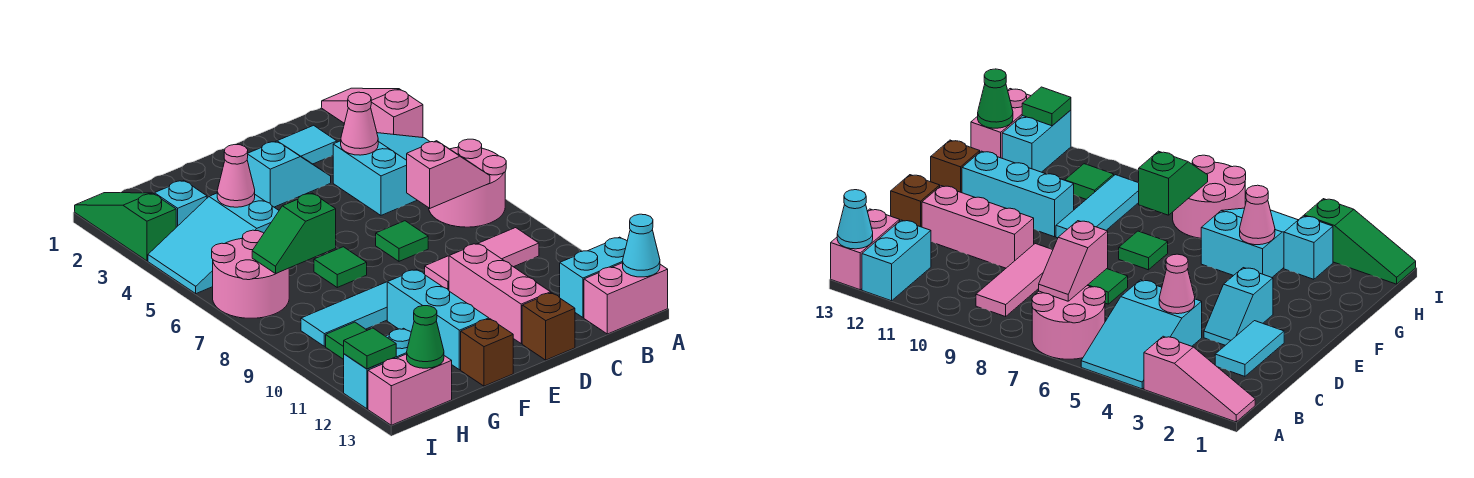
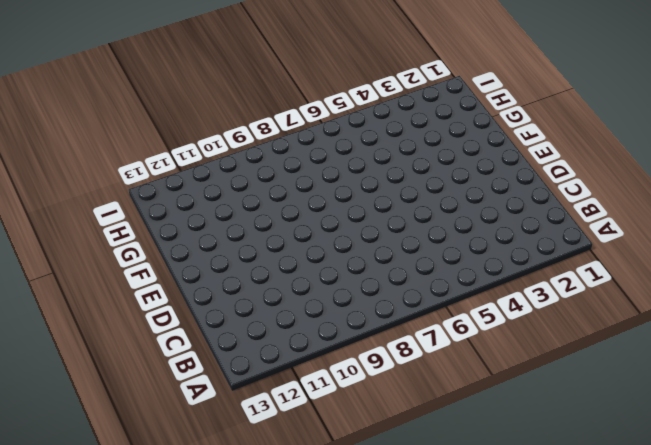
none -> pink 1x3 slope [322,88,423,138]
none -> cyan 2x3 slope [333,133,430,215]
none -> pink 2x2 round brick [429,139,506,227]

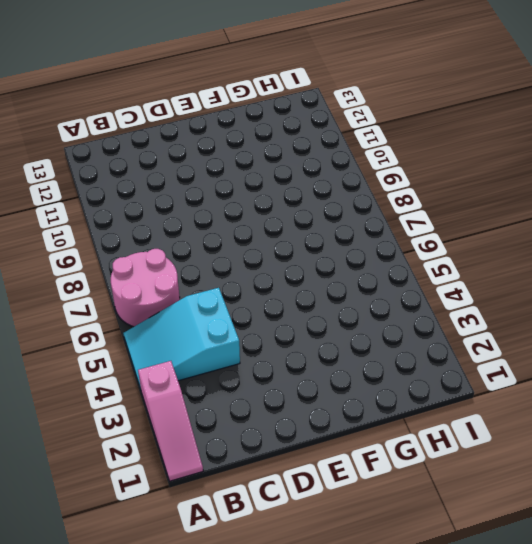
none -> cyan 1x2 brick [560,237,627,318]
none -> pink 1x2 brick [584,263,668,334]
none -> pink 1x3 tile [425,228,539,290]

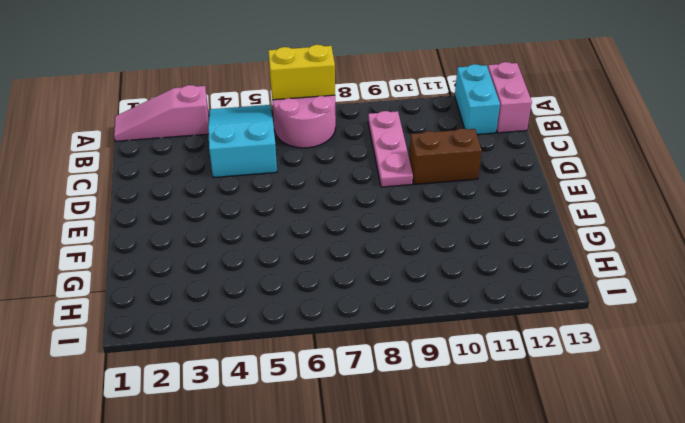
yellow 1x2 brick [268,45,335,100] -> none
pink 1x3 plate [368,111,413,187] -> pink 1x3 tile [425,228,539,290]
brown 1x2 brick [409,129,482,184] -> pink 1x3 brick [449,243,551,344]
none -> cyan 1x2 tile [278,125,337,164]
none -> cyan 1x2 slope [247,141,331,207]
none -> green 1x1 tile [376,221,428,261]

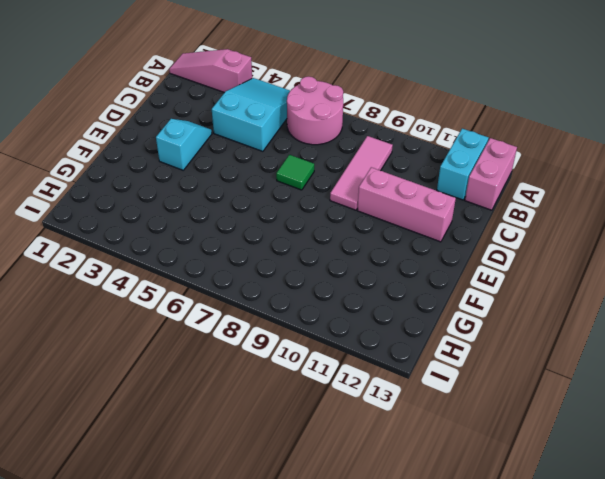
none -> cyan 1x2 tile [278,125,337,164]
none -> brown 1x1 brick [522,293,575,360]
none -> green 1x1 tile [314,247,367,287]

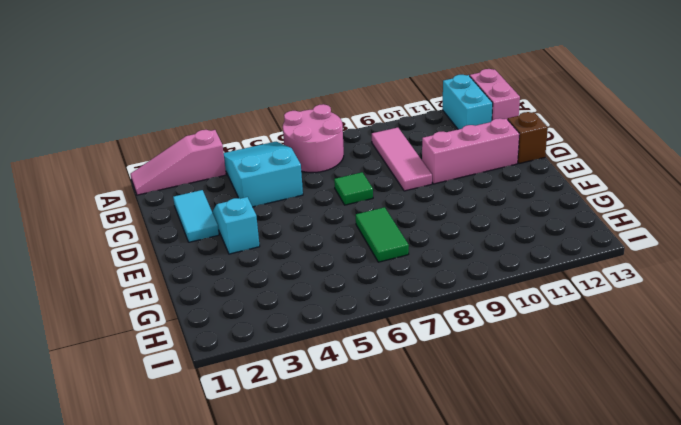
green 1x2 tile [356,207,409,262] -> green 1x1 tile [314,247,367,287]
none -> cyan 1x3 tile [301,282,387,346]
none -> cyan 1x3 brick [387,269,489,370]
none -> brown 1x1 brick [461,319,513,386]

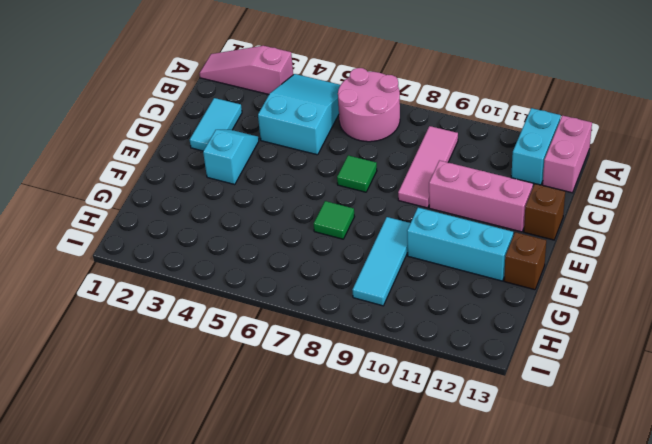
none -> cyan 2x3 slope [148,193,279,294]
none -> cyan 1x1 brick [154,180,207,227]
none -> pink 2x2 round brick [212,230,289,318]

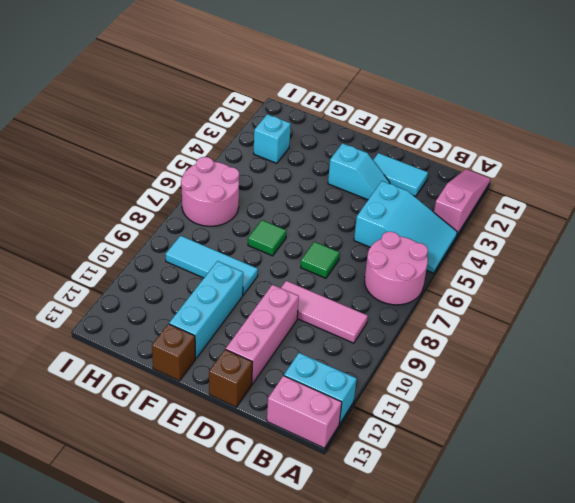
none -> cyan 2x3 slope [148,193,279,294]
none -> green 1x1 tile [326,322,367,359]
none -> cyan 1x2 brick [344,328,411,409]

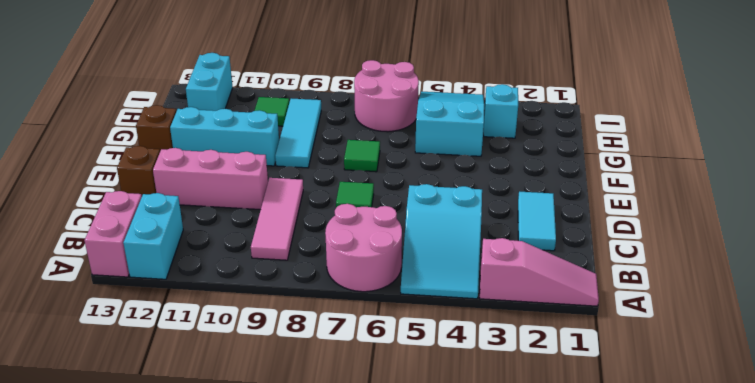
none -> cyan 1x2 slope [247,141,331,207]
none -> pink 1x2 brick [368,354,452,425]
none -> green 1x3 slope [75,193,176,261]

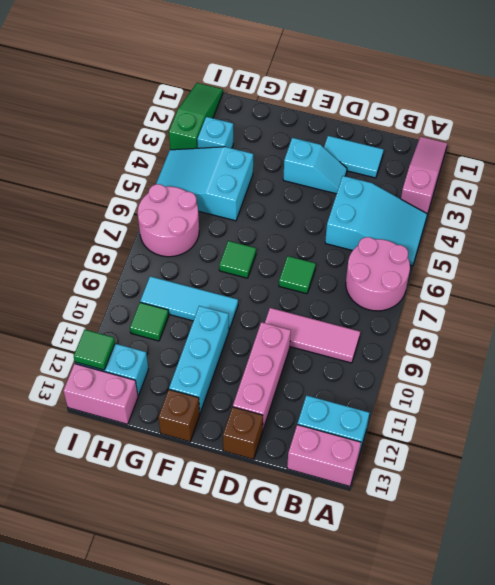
none -> cyan 1x1 cone [623,214,660,277]
none -> pink 1x2 slope [407,141,490,208]
none -> pink 1x1 cone [341,92,378,155]

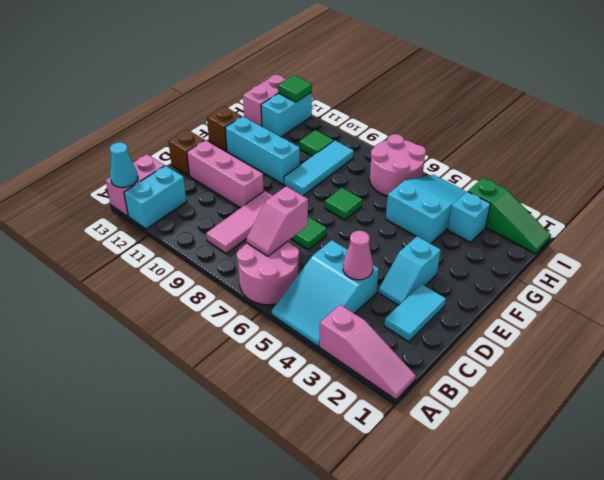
none -> pink 1x1 cone [217,145,255,207]
none -> green 1x2 slope [252,193,336,274]
none -> green 1x1 cone [407,306,444,368]

